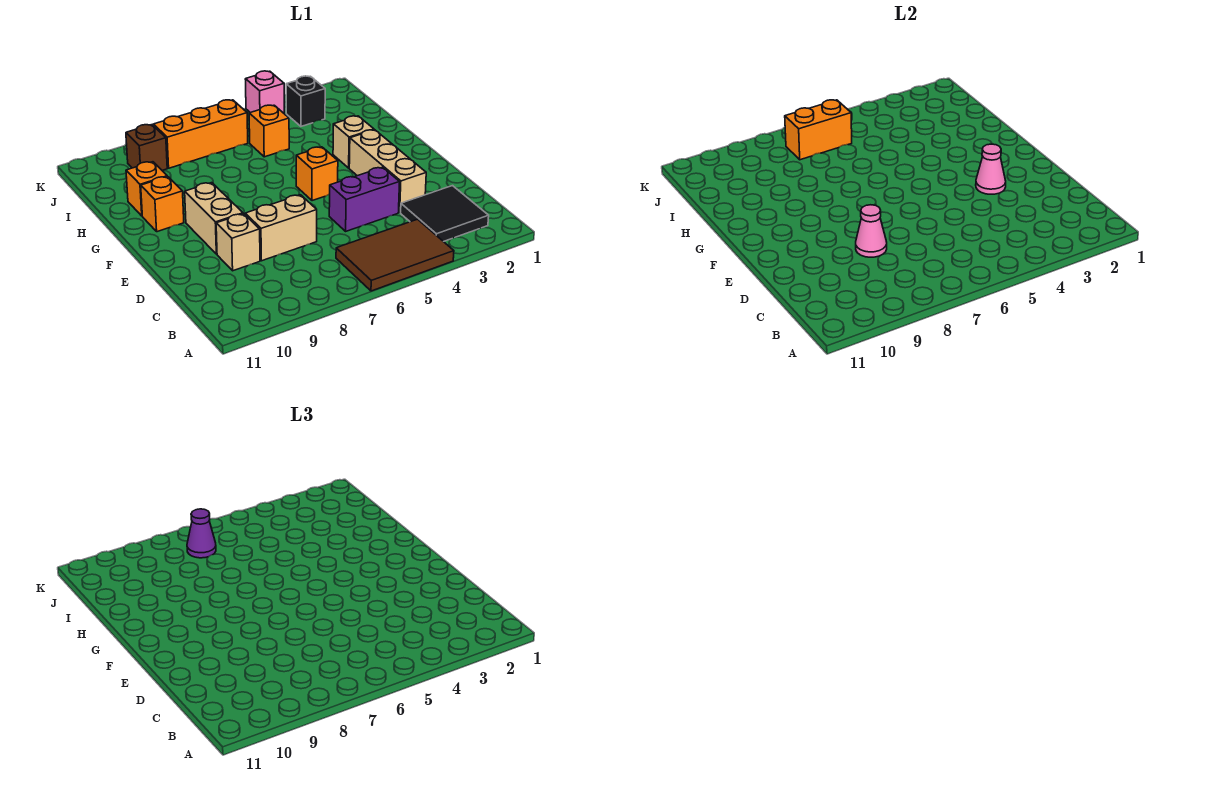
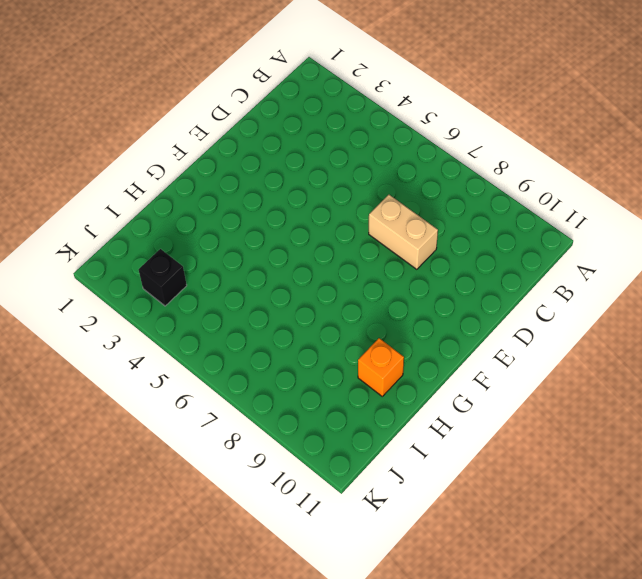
none -> brown 2x3 tile [336,219,454,291]
none -> black 2x2 tile [401,186,489,242]
none -> tan 1x3 brick [349,130,426,213]

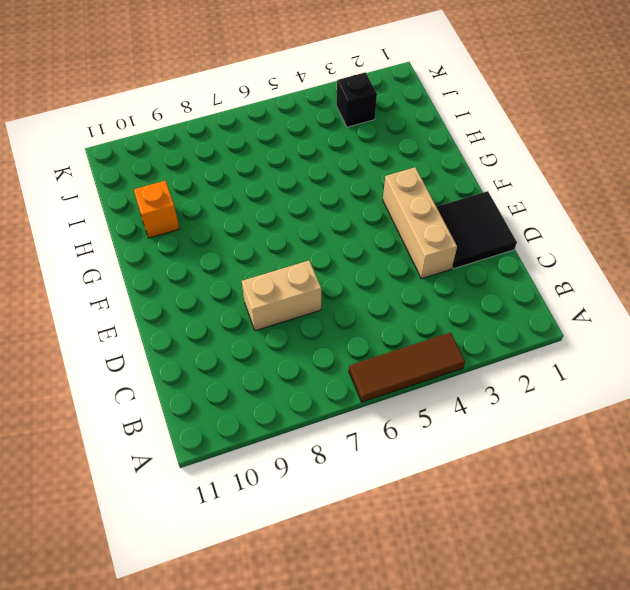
brown 1x3 tile [349,332,465,402] -> brown 2x3 tile [336,219,454,291]
black 2x2 tile [436,191,517,269] -> black 2x2 tile moved to [401,186,489,242]
none -> purple 1x2 brick [329,167,400,231]
none -> tan 1x1 brick [216,214,260,271]
none -> tan 1x2 brick [185,183,243,254]

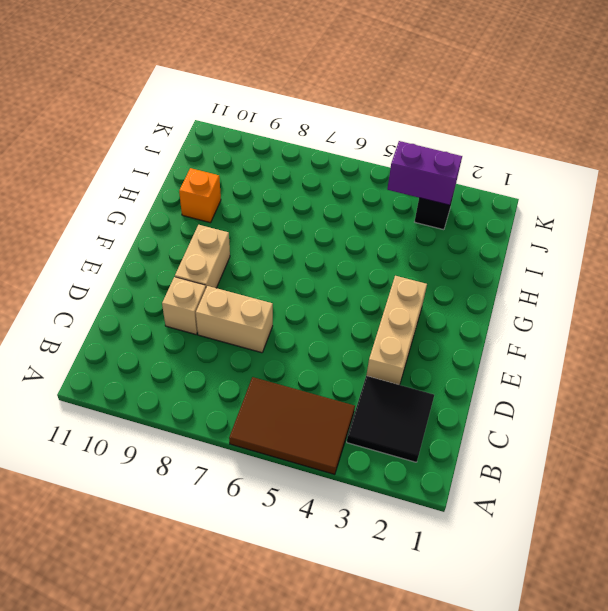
purple 1x2 brick [387,141,462,205] -> purple 1x2 brick moved to [329,167,400,231]
none -> orange 1x1 brick [296,147,338,201]
none -> tan 1x1 brick [333,116,374,168]
none -> orange 1x1 brick [141,177,184,232]

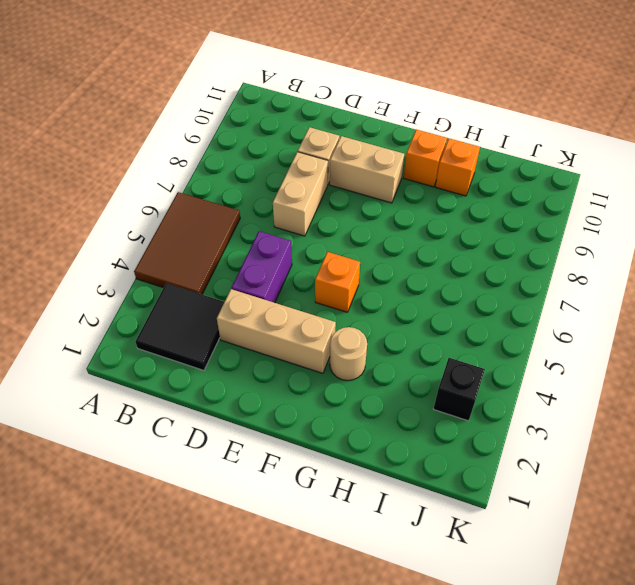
tan 1x1 round brick [330,327,367,381] -> tan 1x1 brick [333,116,374,168]
none -> orange 1x1 brick [249,105,289,157]
none -> orange 1x3 brick [154,100,248,168]
none -> brown 1x1 brick [126,125,167,170]

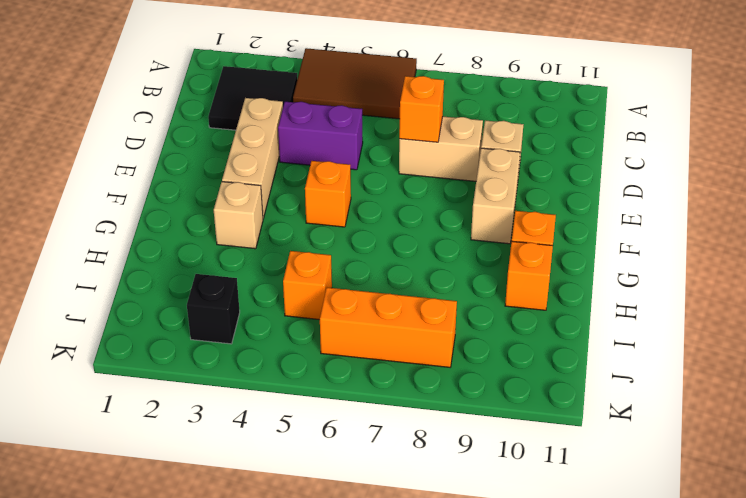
orange 1x1 brick [399,76,444,142] -> none
none -> brown 1x1 brick [126,125,167,170]
none -> pink 1x1 brick [245,71,284,113]
none -> pink 1x1 cone [856,205,887,257]

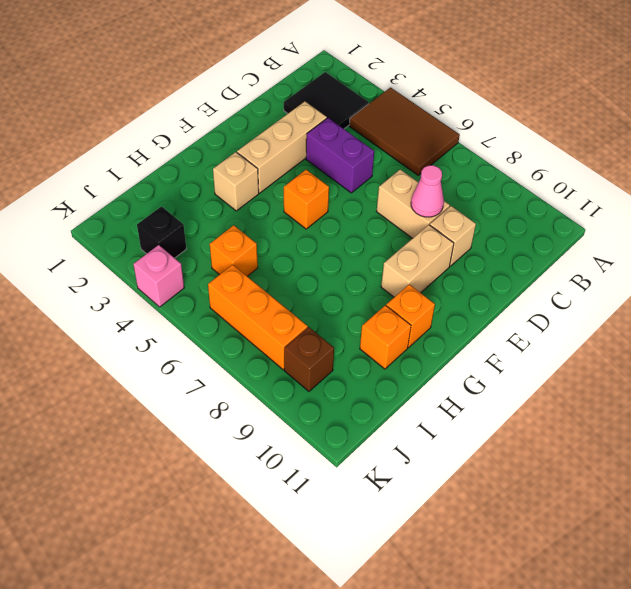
none -> pink 1x1 cone [976,144,1006,194]
none -> orange 1x2 brick [785,100,852,160]
none -> purple 1x1 cone [187,509,216,558]

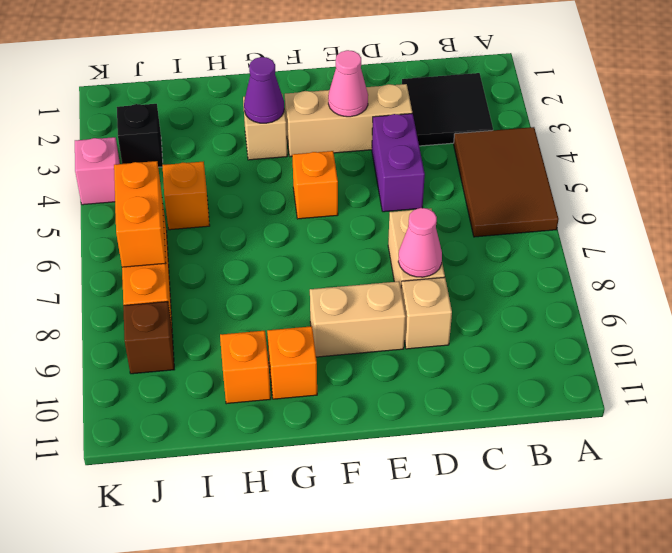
purple 1x1 cone [244,57,284,123] -> purple 1x1 cone moved to [187,509,216,558]

